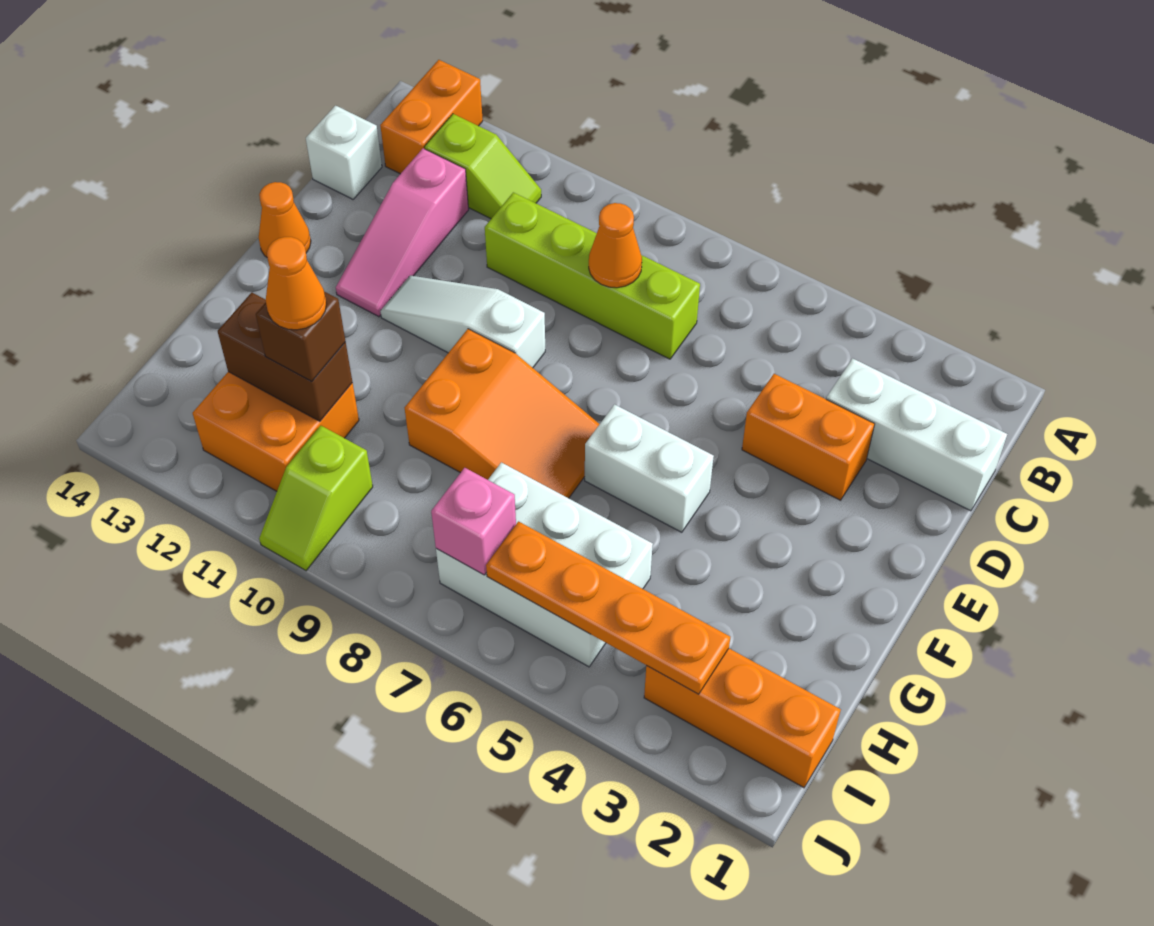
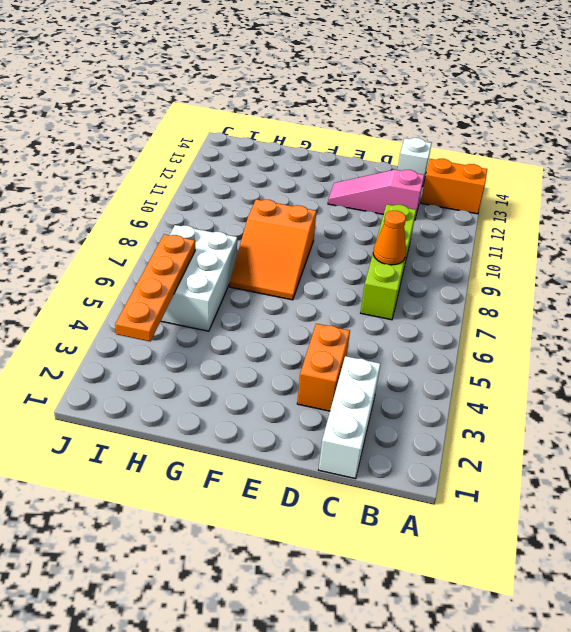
none -> lime 1x2 slope [425,114,541,219]
none -> white 1x3 slope [380,275,545,368]
none -> orange 1x1 cone [259,182,311,257]

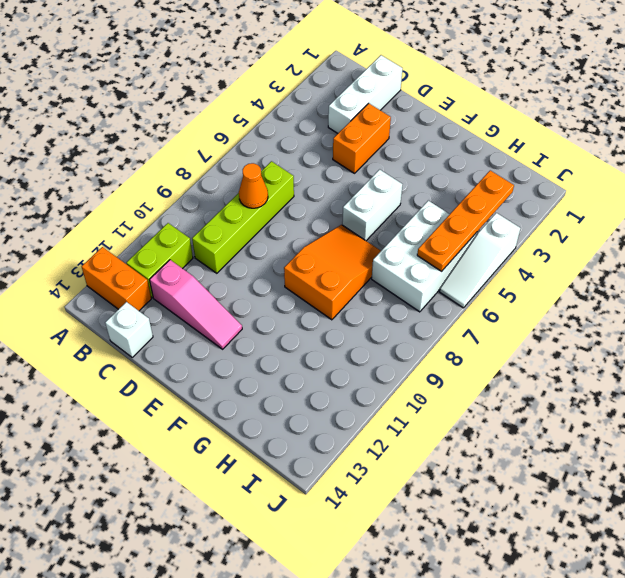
lime 1x2 brick [126,223,193,298] -> lime 1x2 slope [425,114,541,219]
white 1x3 slope [440,213,520,308] -> white 1x3 slope moved to [380,275,545,368]
none -> orange 1x1 cone [259,182,311,257]
none -> orange 2x2 brick [193,372,359,491]
none -> orange 1x3 brick [644,648,841,788]

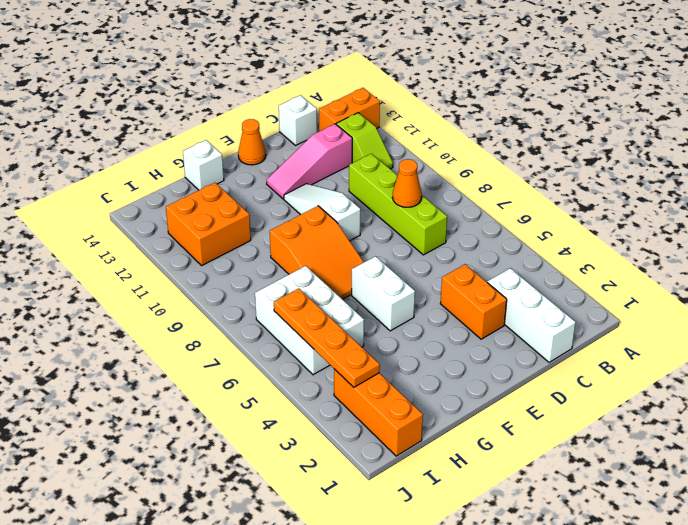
white 1x1 brick [183,140,224,190] -> none
none -> lime 1x2 slope [259,426,373,571]
none -> brown 1x2 brick [218,293,352,421]
none -> pink 1x1 brick [431,468,516,575]

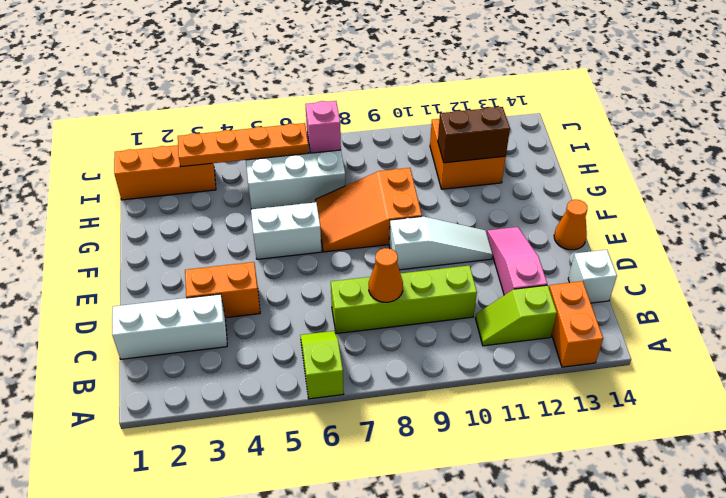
lime 1x2 slope [300,331,344,399] -> lime 1x2 slope moved to [259,426,373,571]
none -> brown 1x1 brick [256,292,346,381]
none -> orange 1x1 cone [266,237,326,330]

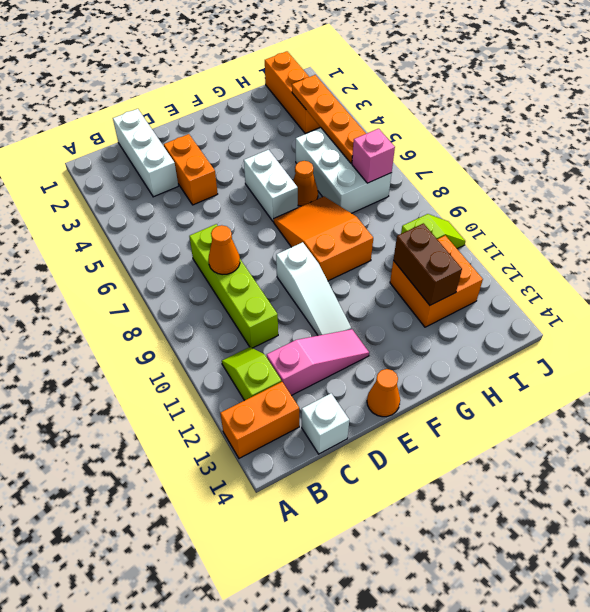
orange 1x1 cone [293,161,318,206] -> orange 1x1 cone moved to [266,237,326,330]
none -> brown 1x1 brick [256,292,346,381]

